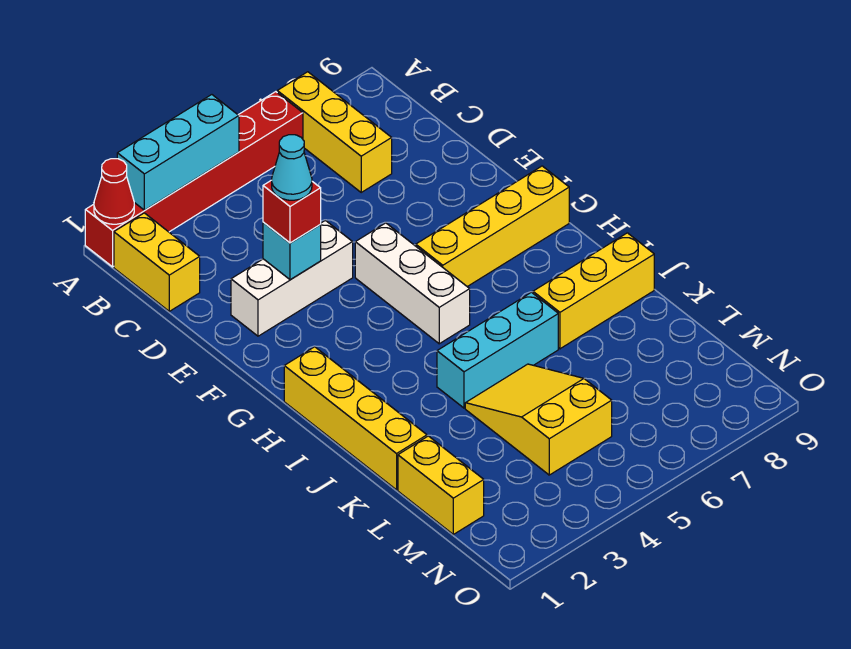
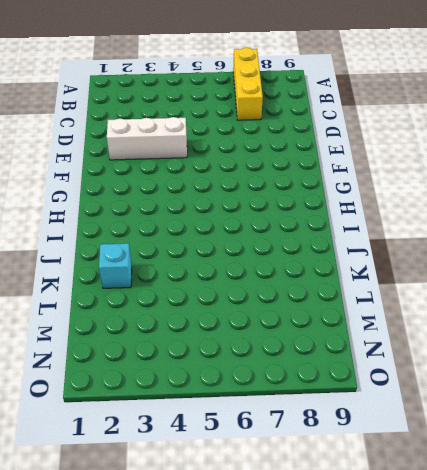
cyan 1x1 brick [99,243,132,288] -> cyan 1x1 brick moved to [263,222,321,280]
none -> red 1x6 brick [85,92,303,267]
none -> yellow 1x2 brick [114,213,200,311]
none -> white 1x3 brick [355,223,470,344]

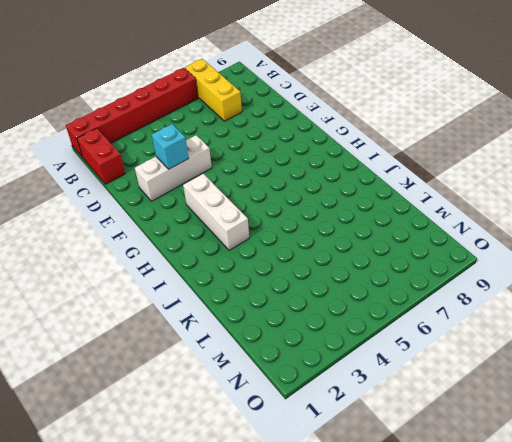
red 1x2 brick [77,128,125,184] -> yellow 1x2 brick [114,213,200,311]
white 1x3 brick [183,174,249,250] -> white 1x3 brick moved to [355,223,470,344]
none -> yellow 1x4 brick [416,166,569,287]
none -> yellow 1x4 brick [284,347,427,490]
none -> cyan 1x3 brick [437,292,558,408]

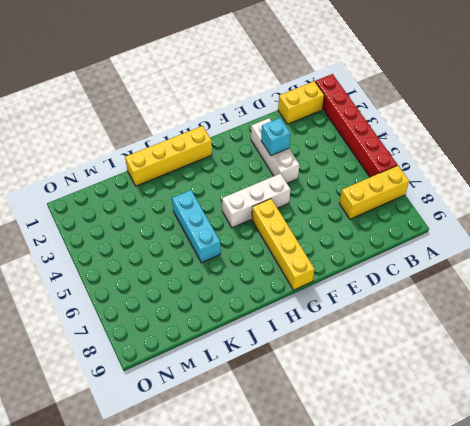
none -> yellow 1x3 brick [533,233,654,349]
none -> yellow 2x3 slope [465,364,612,475]
none -> yellow 1x2 brick [398,436,484,534]

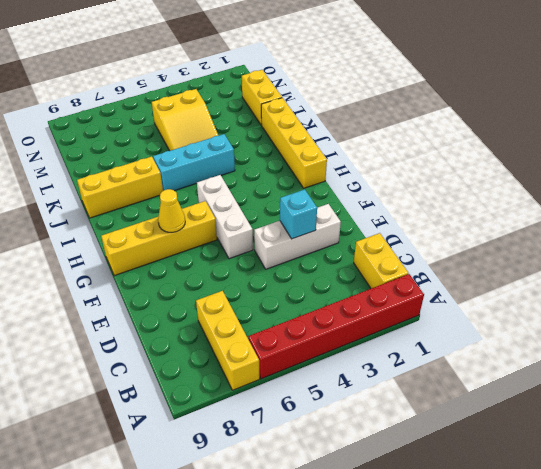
yellow 1x1 cone [158,189,185,232] -> none
none -> red 1x1 cone [94,159,134,224]
none -> cyan 1x3 brick [117,95,239,210]
none -> red 1x1 brick [263,180,321,243]

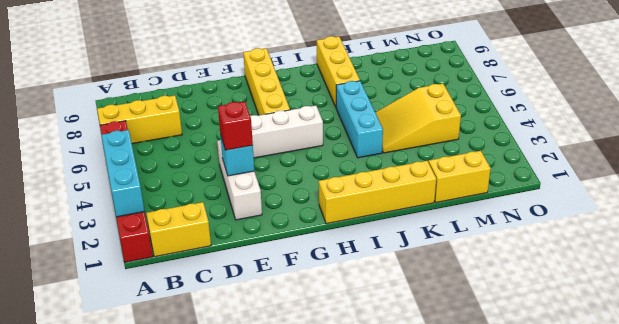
none -> red 1x1 cone [94,159,134,224]
none -> cyan 1x1 cone [272,135,312,200]

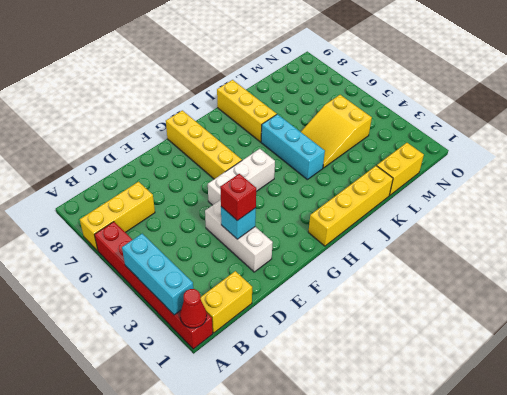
none -> cyan 1x1 cone [272,135,312,200]

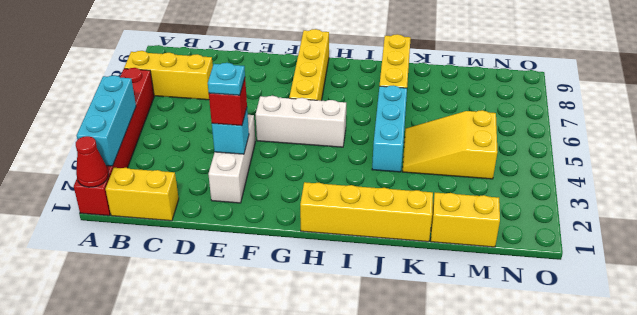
cyan 1x1 plate [208,63,245,95] -> cyan 1x1 cone [272,135,312,200]

